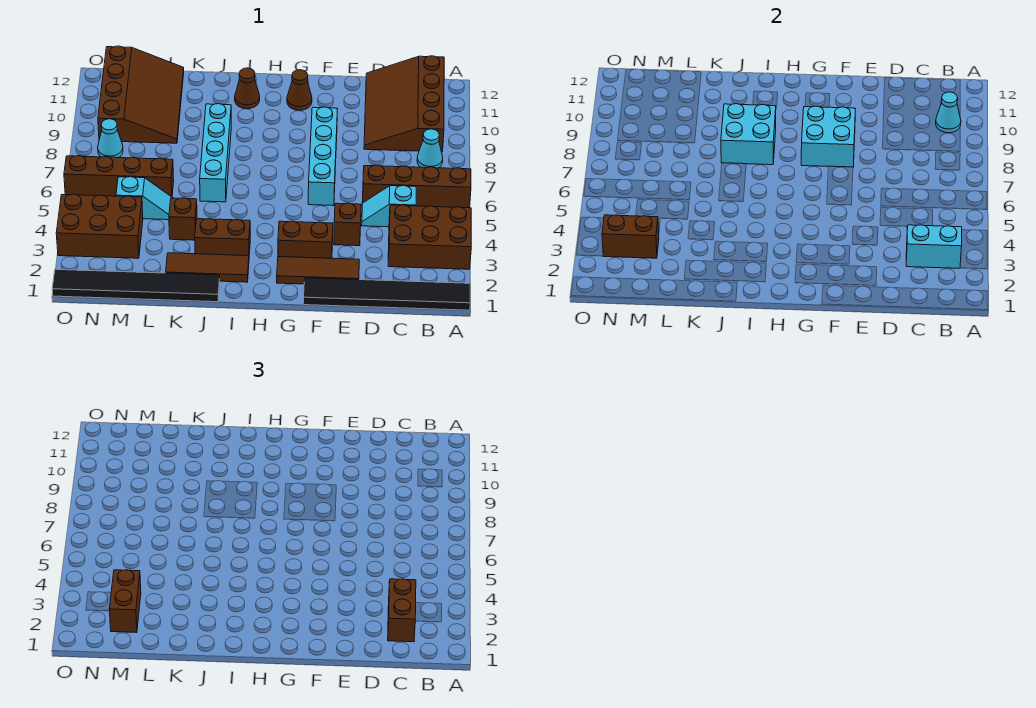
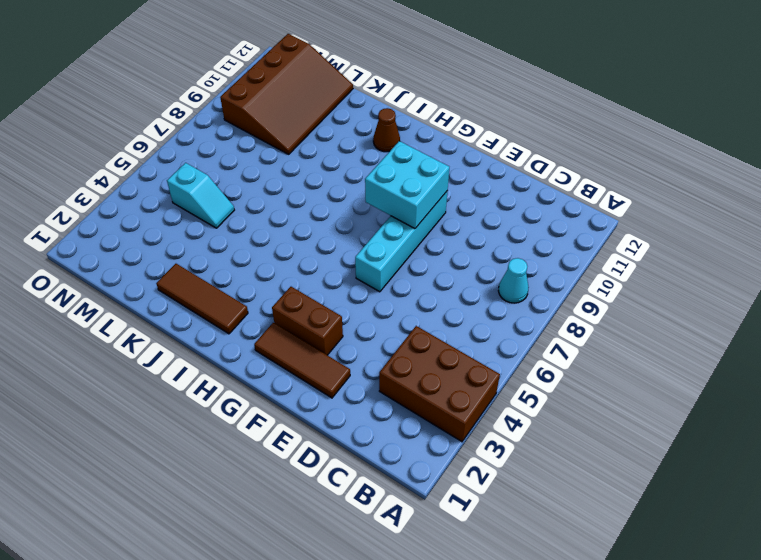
none -> black 1x6 tile [303,278,471,310]
none -> brown 1x4 brick [362,165,471,208]
none -> brown 3x4 slope [364,56,444,152]

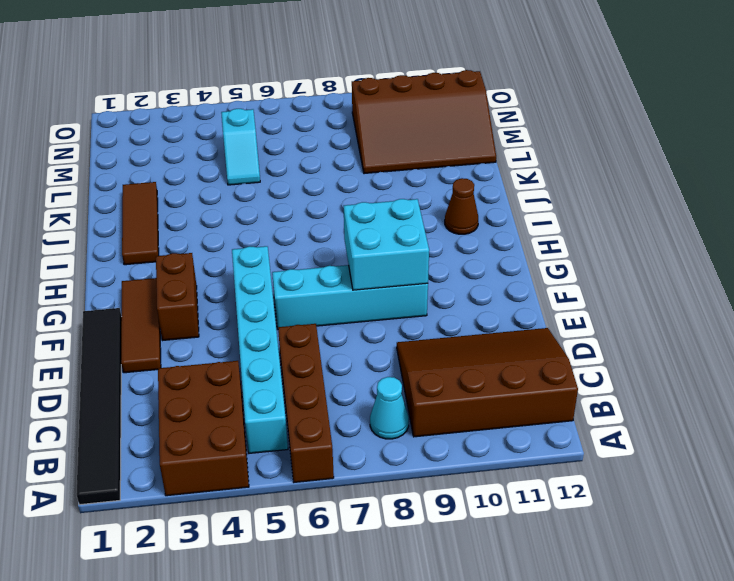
cyan 1x6 brick [232,246,288,453] -> cyan 1x2 slope [362,185,416,227]
none -> brown 1x1 brick [334,203,361,246]
none -> brown 1x1 cone [287,70,312,110]
none -> brown 1x2 brick [195,219,250,256]

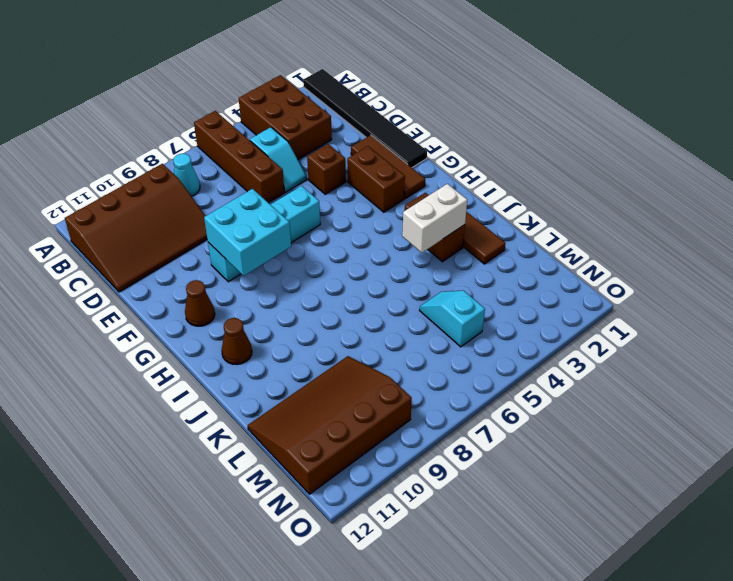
white 1x2 brick [402,184,467,253] -> none
none -> black 1x6 tile [52,269,220,302]
none -> cyan 1x4 brick [200,104,231,202]
none -> brown 1x1 brick [169,198,197,240]

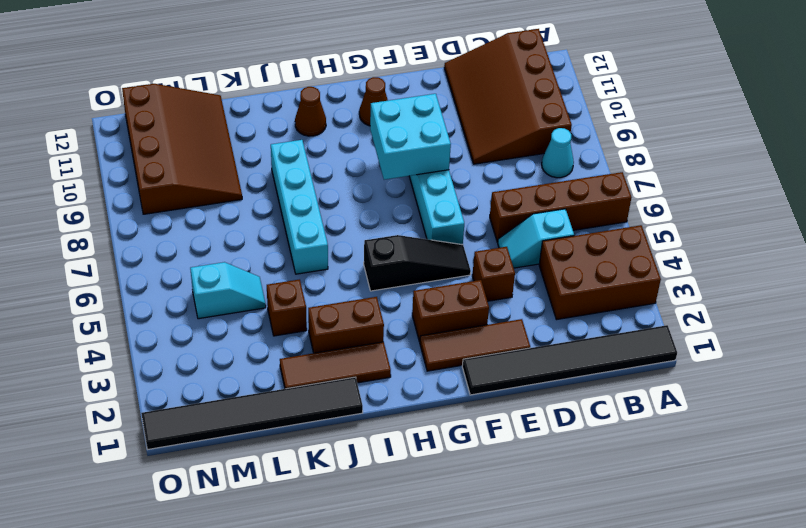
black 1x3 slope [364,235,471,291] -> none
none -> brown 1x4 brick [64,156,174,197]
none -> brown 2x3 brick [56,194,143,258]
none -> cyan 1x1 cone [98,119,123,158]

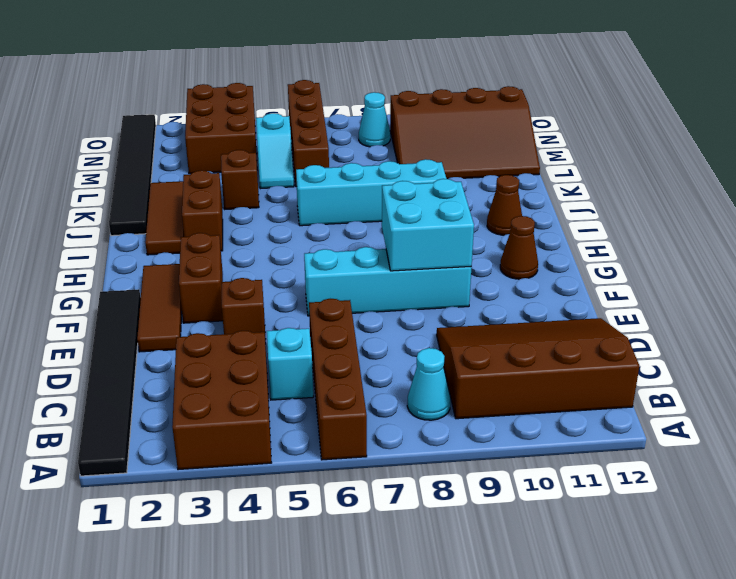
none -> cyan 1x2 brick [906,225,962,268]
none -> cyan 1x1 cone [936,92,961,133]
none -> cyan 2x2 brick [721,104,776,165]

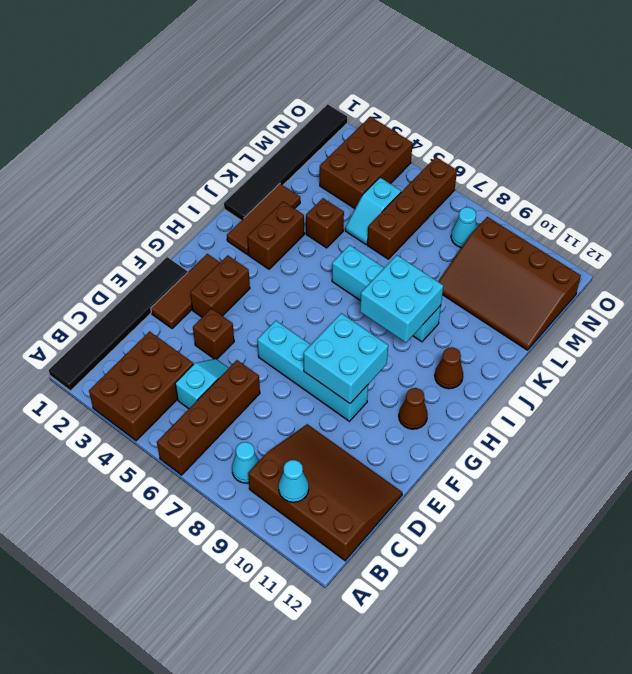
none -> cyan 1x2 brick [906,225,962,268]
none -> brown 1x2 brick [602,215,659,258]
none -> brown 1x2 brick [388,579,416,642]

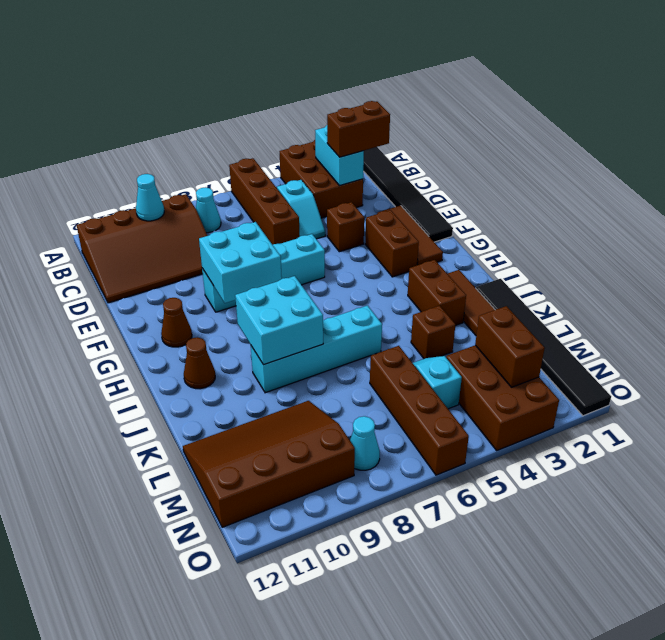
none -> brown 1x2 brick [109,570,141,633]

